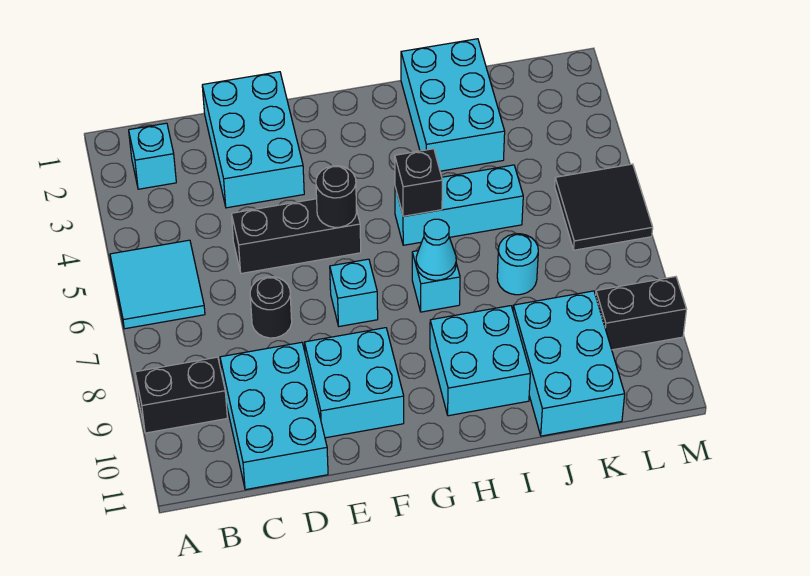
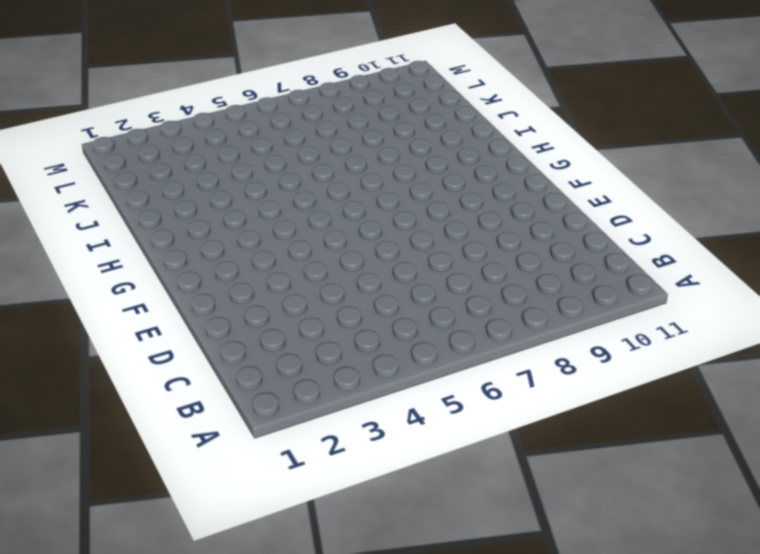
none -> cyan 2x2 tile [110,240,205,329]
none -> black 1x2 brick [135,357,227,433]
none -> cyan 1x1 brick [129,123,176,189]

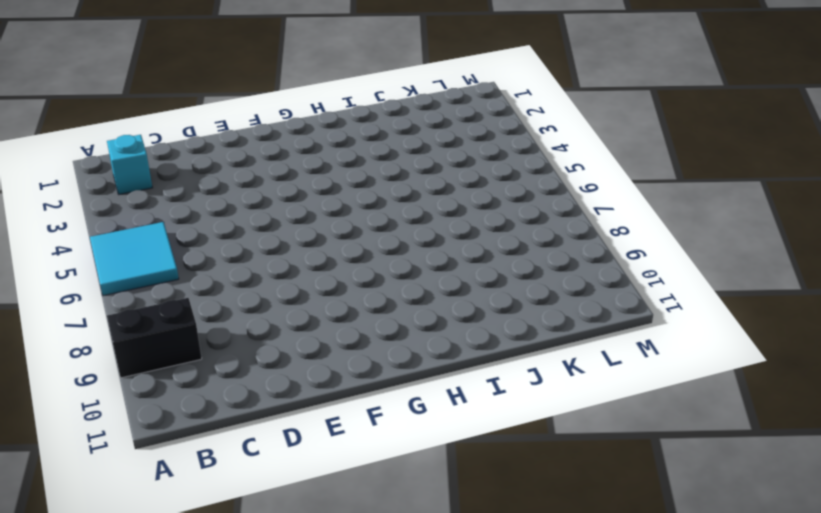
none -> cyan 2x3 brick [220,342,328,490]
none -> cyan 2x3 brick [202,72,304,208]
none -> black 1x3 brick [232,199,361,273]

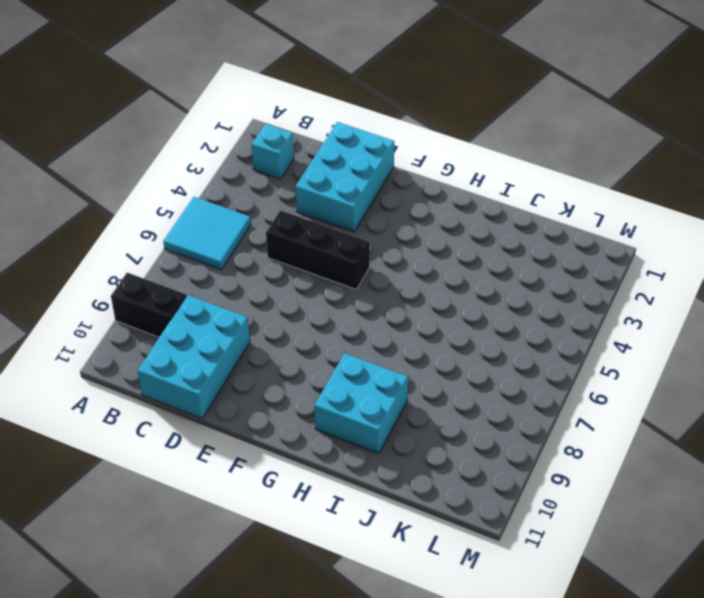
none -> black 1x1 round brick [250,277,292,338]
none -> cyan 2x2 brick [305,328,404,438]
none -> cyan 1x1 brick [330,259,378,326]

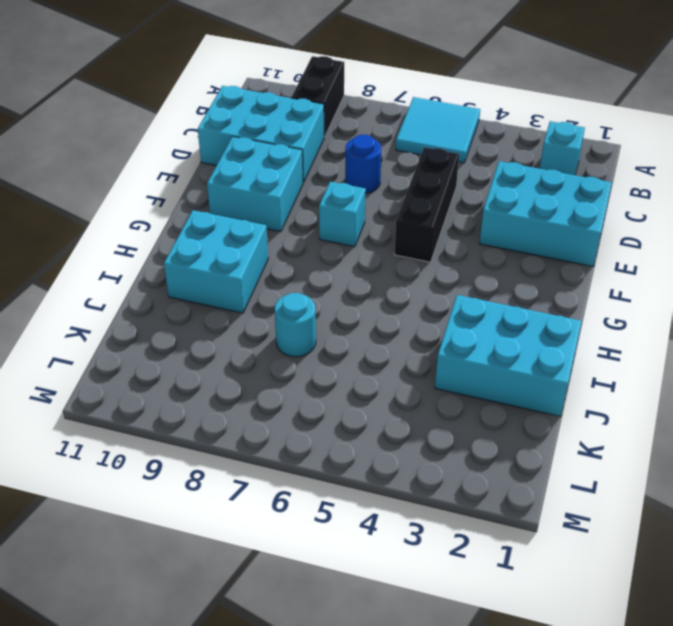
blue 1x1 round brick [345,135,382,193] -> black 1x1 round brick [250,277,292,338]
none -> cyan 1x3 brick [395,165,523,245]
none -> cyan 1x1 brick [412,251,460,312]
none -> cyan 2x3 brick [513,291,625,436]

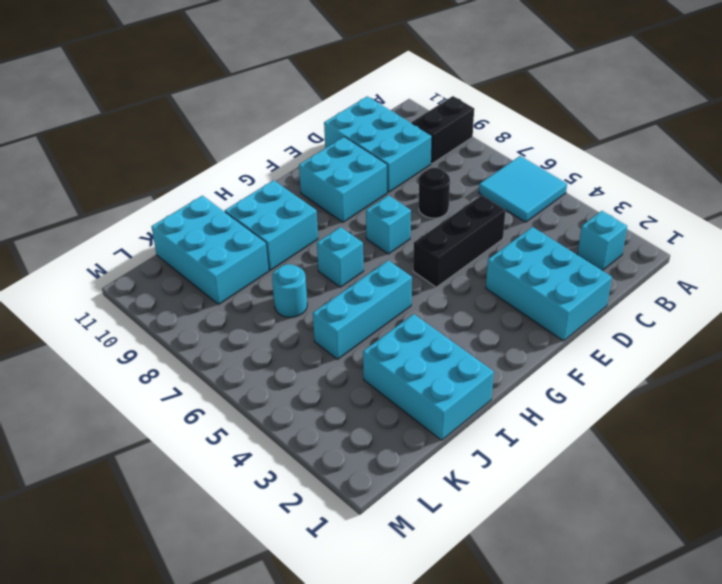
none -> black 2x2 tile [555,164,653,250]
none -> black 1x2 brick [596,277,687,350]
none -> black 1x1 round brick [316,166,357,227]

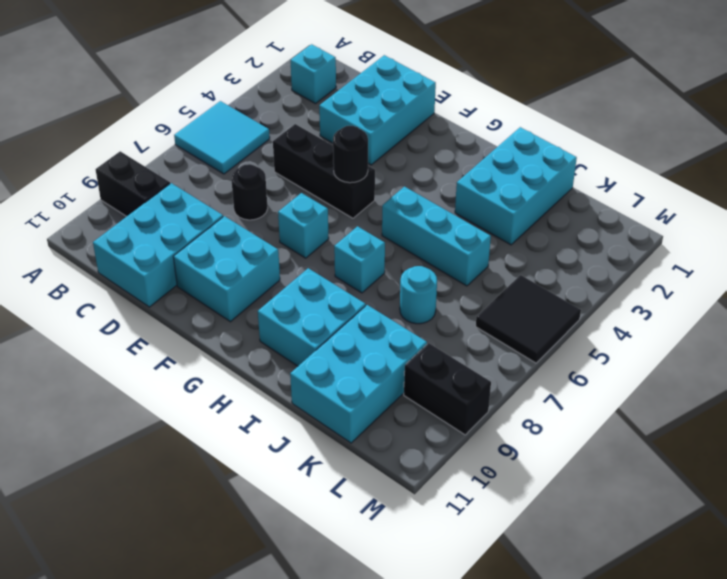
none -> black 1x1 brick [395,149,442,216]
none -> cyan 1x1 cone [416,219,456,280]

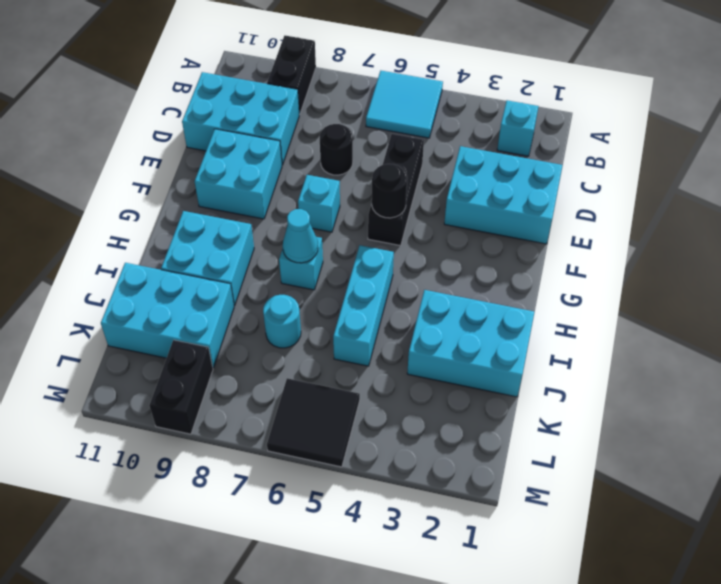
none -> black 1x1 brick [395,149,442,216]

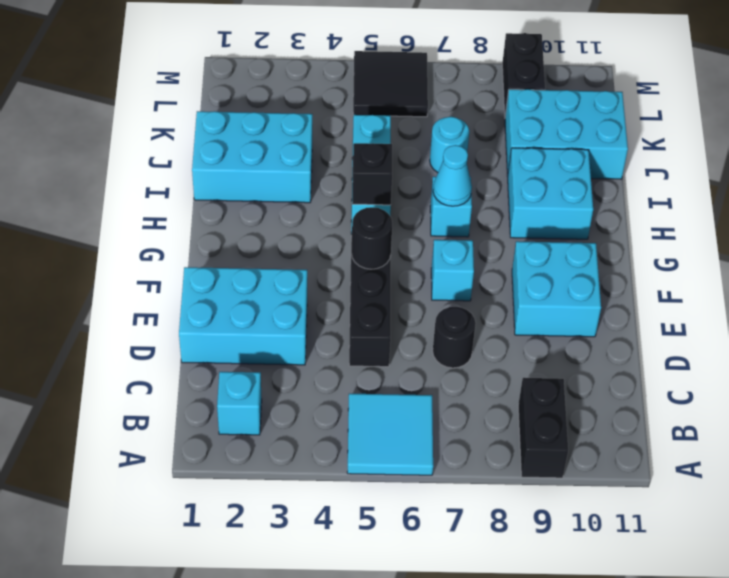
none -> cyan 2x3 brick [220,342,328,490]

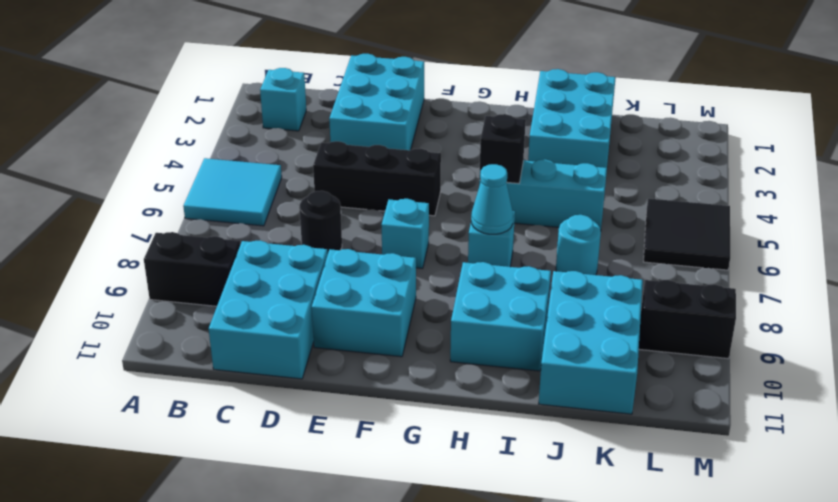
none -> black 1x1 round brick [316,166,357,227]

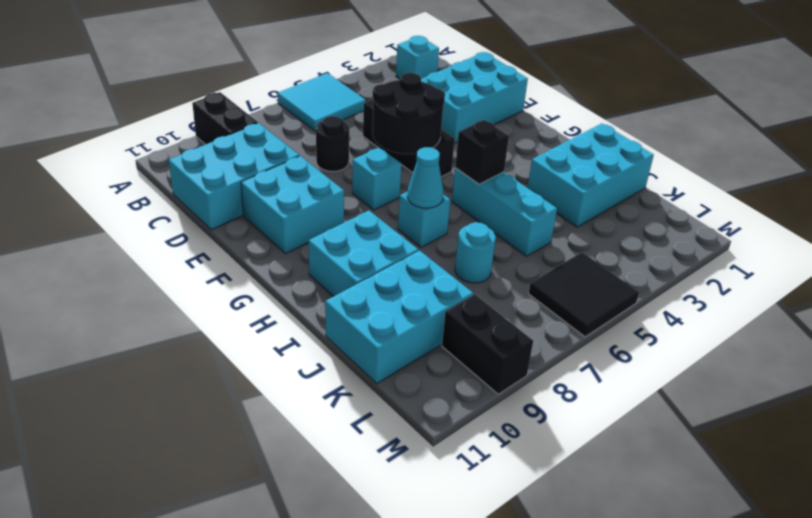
black 2x2 round brick [372,73,445,154] -> black 1x1 round brick [316,166,357,227]

